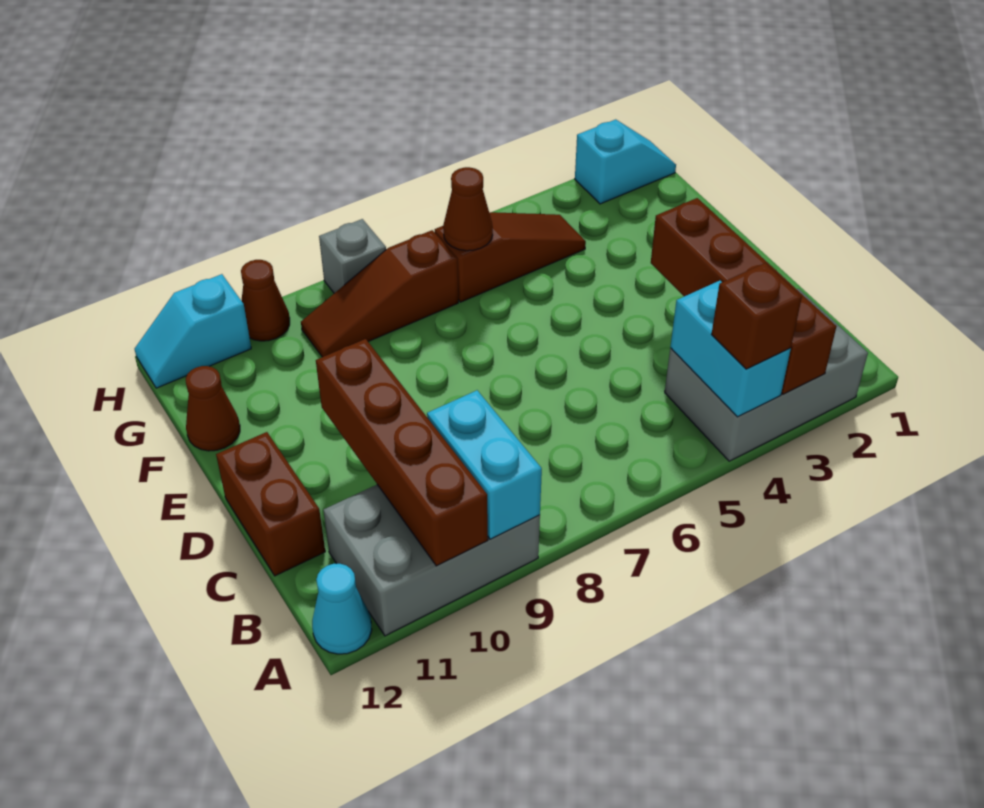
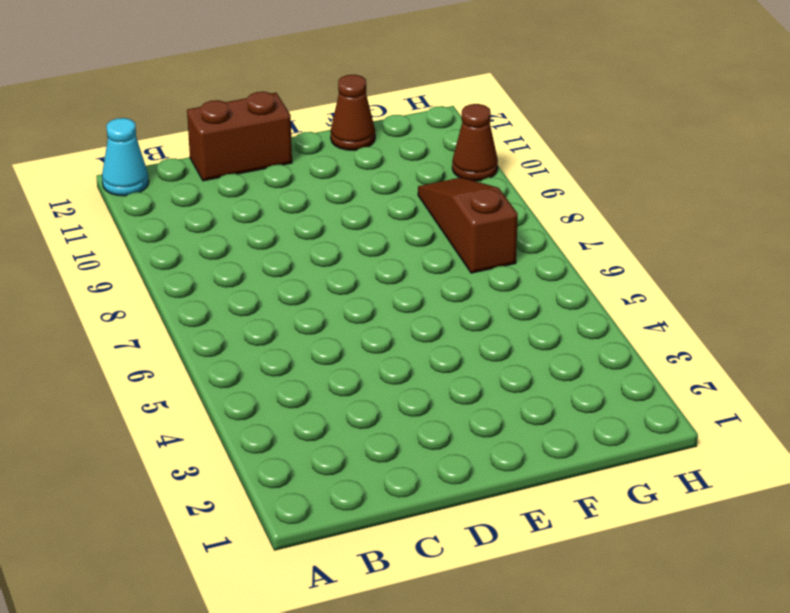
none -> grey 2x3 brick [665,289,868,461]
none -> grey 2x3 brick [323,485,540,636]
none -> brown 1x3 slope [435,212,586,302]

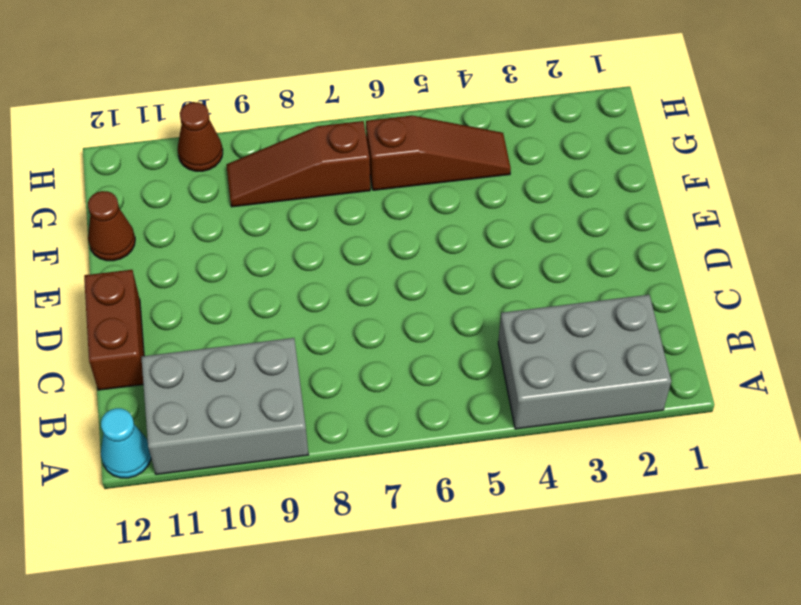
none -> cyan 1x2 slope [575,119,676,204]
none -> grey 1x1 brick [319,219,386,293]
none -> cyan 1x2 slope [135,274,251,388]

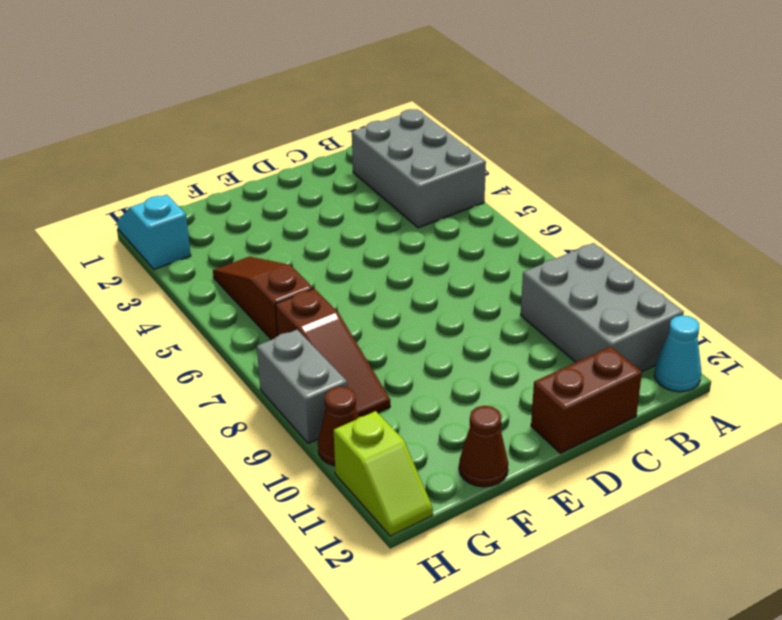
grey 1x2 brick [257,330,347,444] -> grey 1x1 brick [319,219,386,293]
lime 1x2 slope [334,411,433,536] -> cyan 1x2 slope [135,274,251,388]
none -> brown 1x4 brick [651,198,836,394]
none -> cyan 1x2 brick [670,281,791,417]
none -> cyan 1x2 brick [427,390,542,539]

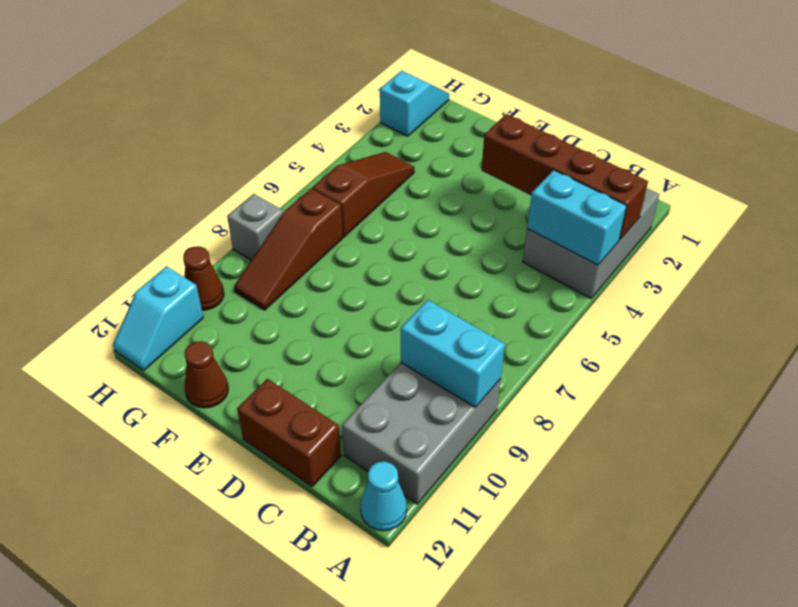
none -> brown 1x4 brick [316,339,488,566]
none -> brown 1x1 cone [443,167,493,251]
none -> brown 1x1 brick [711,263,802,369]

